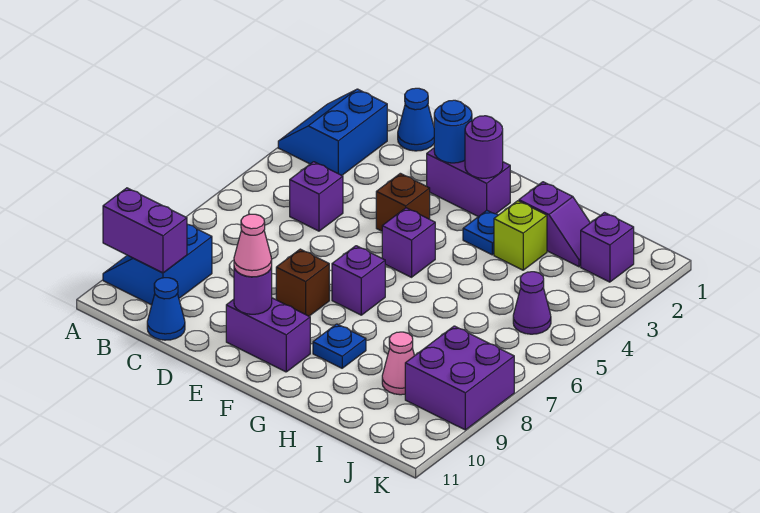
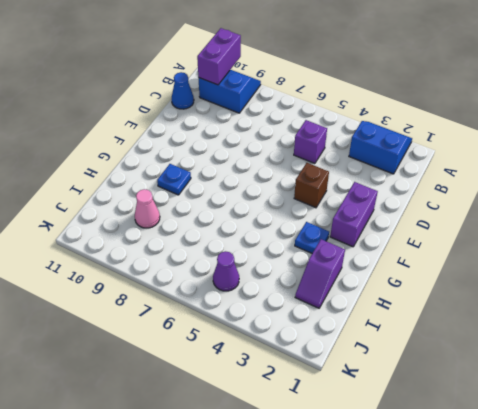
none -> blue 1x1 cone [398,88,434,151]
none -> brown 1x1 brick [276,249,329,316]
none -> purple 1x2 brick [226,298,310,372]

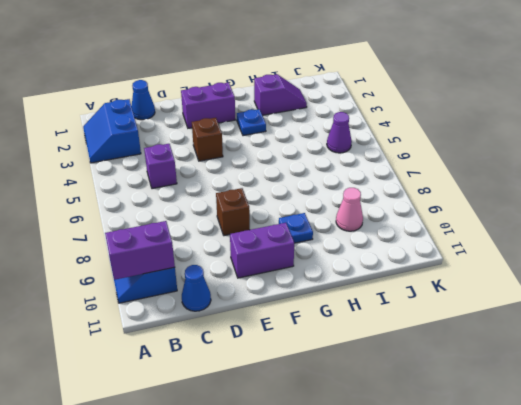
none -> purple 1x1 brick [382,208,435,277]
none -> purple 1x1 brick [332,246,385,315]
none -> lime 1x1 brick [494,201,547,270]

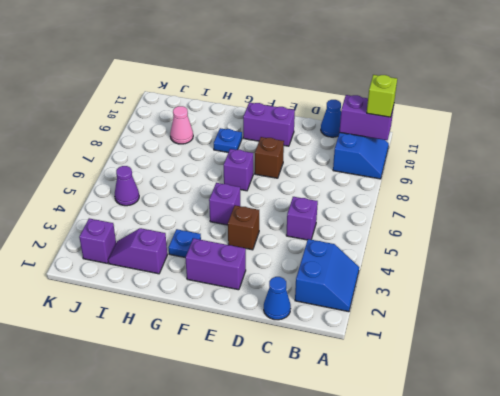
lime 1x1 brick [367,75,397,117] -> lime 1x1 brick moved to [494,201,547,270]
none -> purple 2x2 brick [405,326,514,430]
none -> blue 1x1 round brick [434,100,472,163]
none -> purple 1x1 round brick [234,267,272,314]

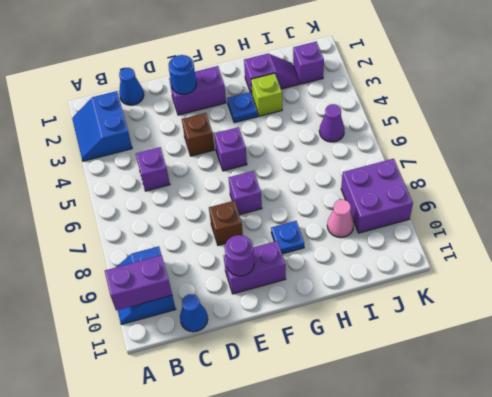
none -> purple 1x1 round brick [465,116,503,178]
none -> pink 1x1 cone [234,214,272,277]

